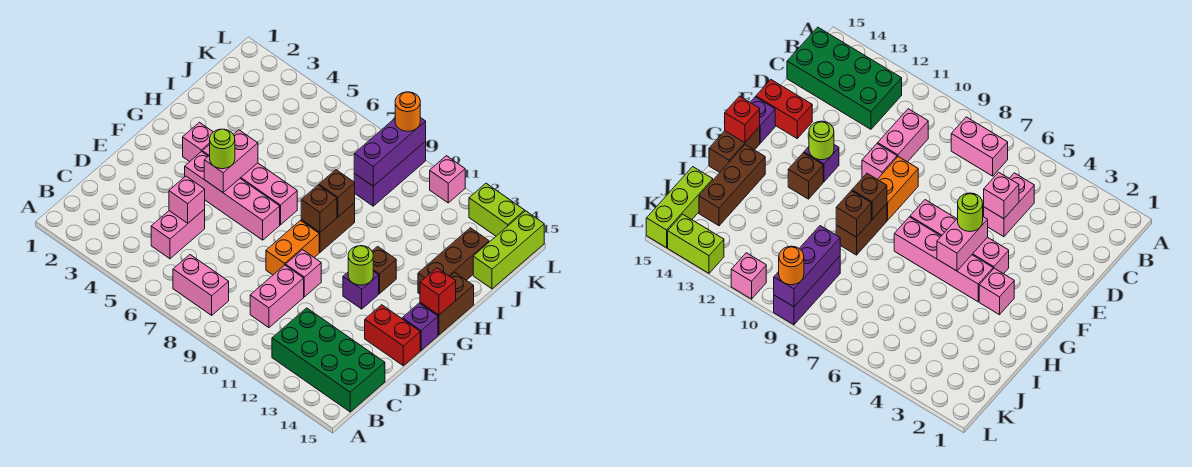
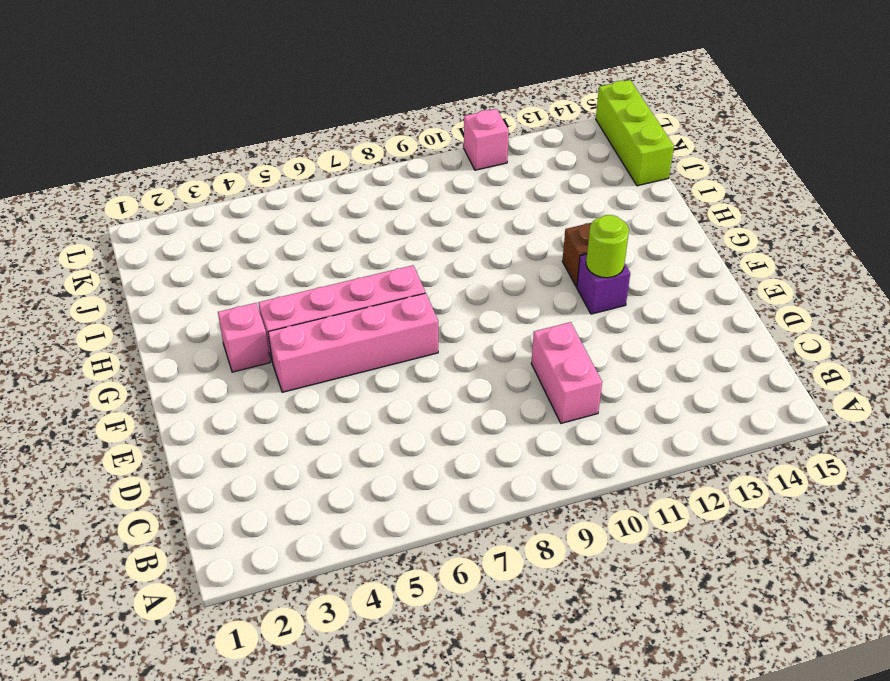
none -> pink 1x2 brick [173,255,229,315]
none -> green 2x4 brick [272,308,385,412]
none -> pink 1x2 brick [151,209,205,259]

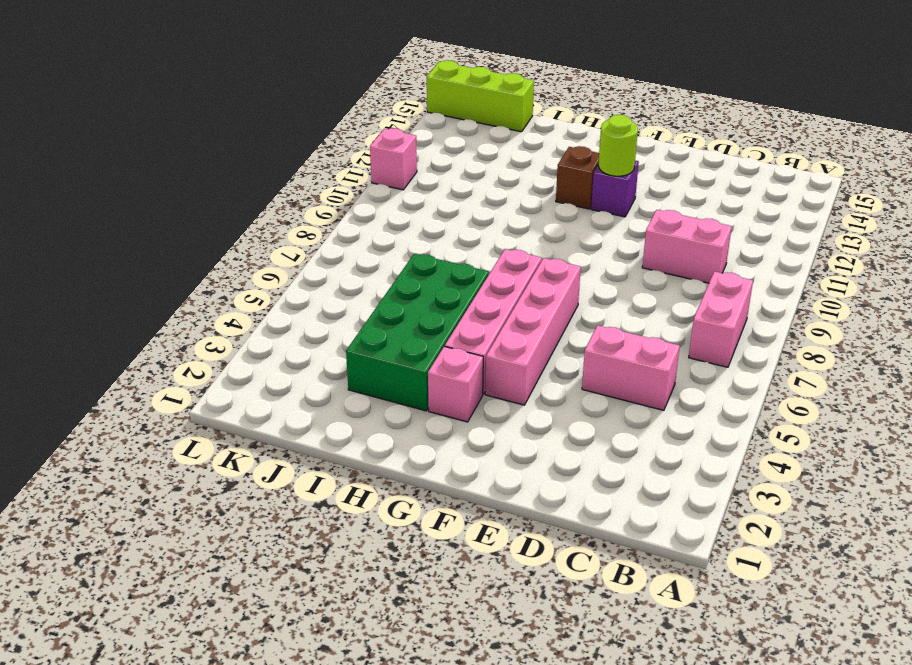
green 2x4 brick [346,254,489,411] -> green 2x4 brick moved to [272,308,385,412]
none -> orange 1x2 brick [266,221,319,275]
none -> pink 1x1 brick [286,250,321,297]
none -> red 1x2 brick [365,305,420,366]

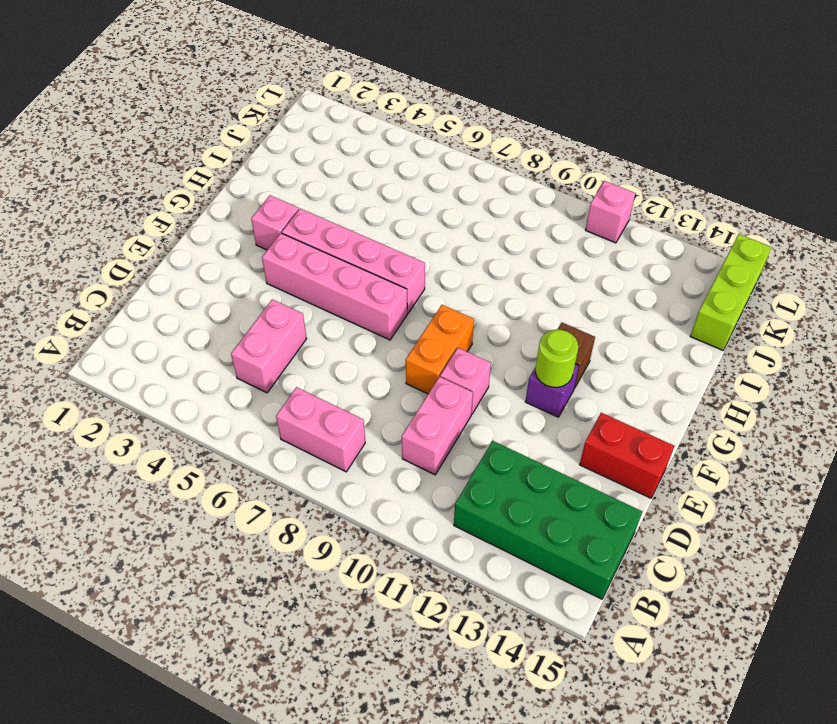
none -> purple 1x1 brick [402,303,438,350]
none -> brown 1x2 brick [301,203,355,252]
none -> brown 1x2 brick [420,272,474,335]

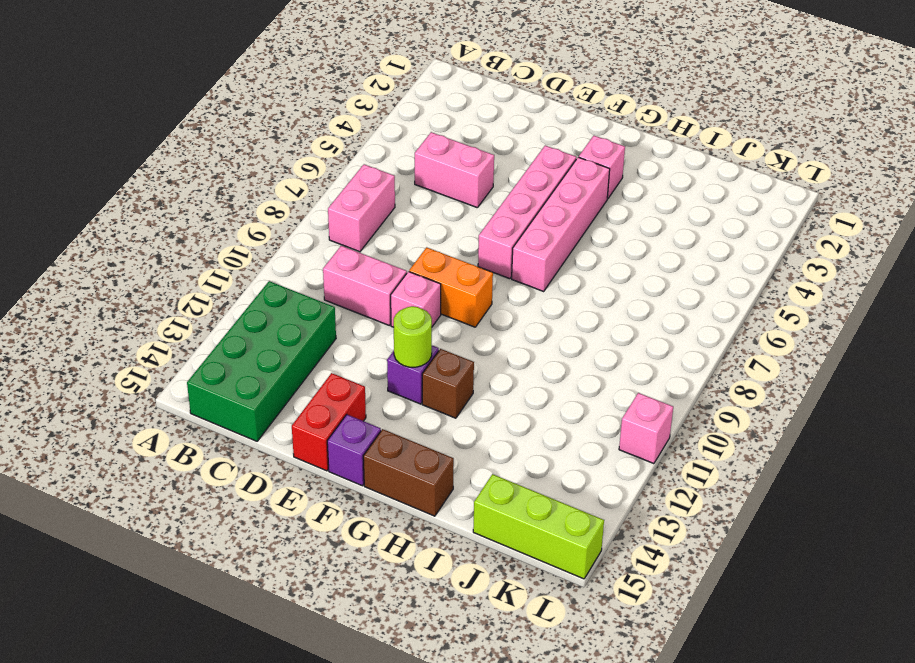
none -> brown 1x2 brick [301,203,355,252]
none -> brown 1x3 brick [418,228,489,294]
none -> purple 1x3 brick [354,141,426,206]

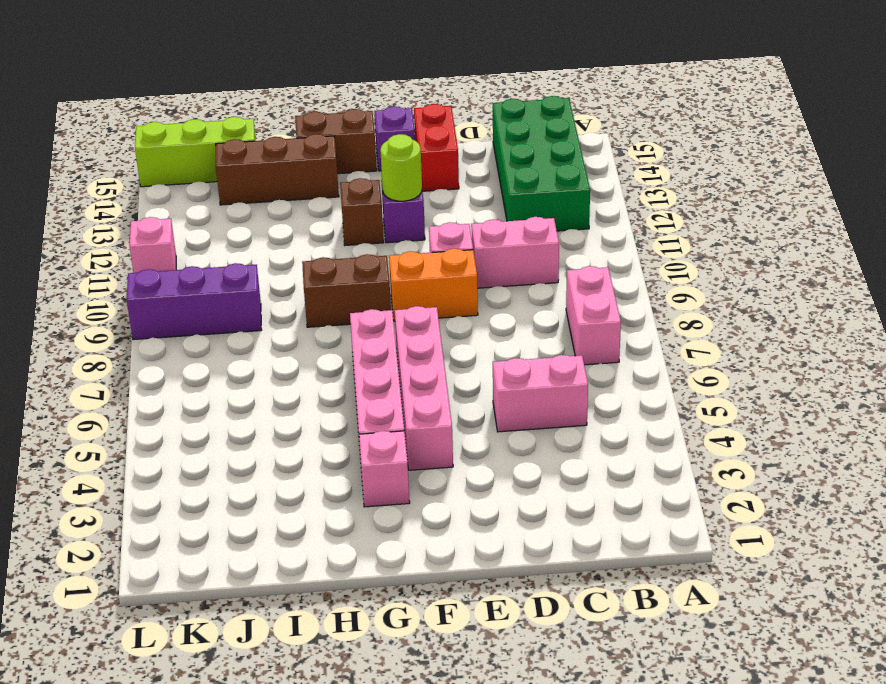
none -> lime 1x2 brick [469,183,525,236]
none -> pink 1x1 brick [169,176,205,223]
none -> pink 1x2 brick [204,130,258,192]

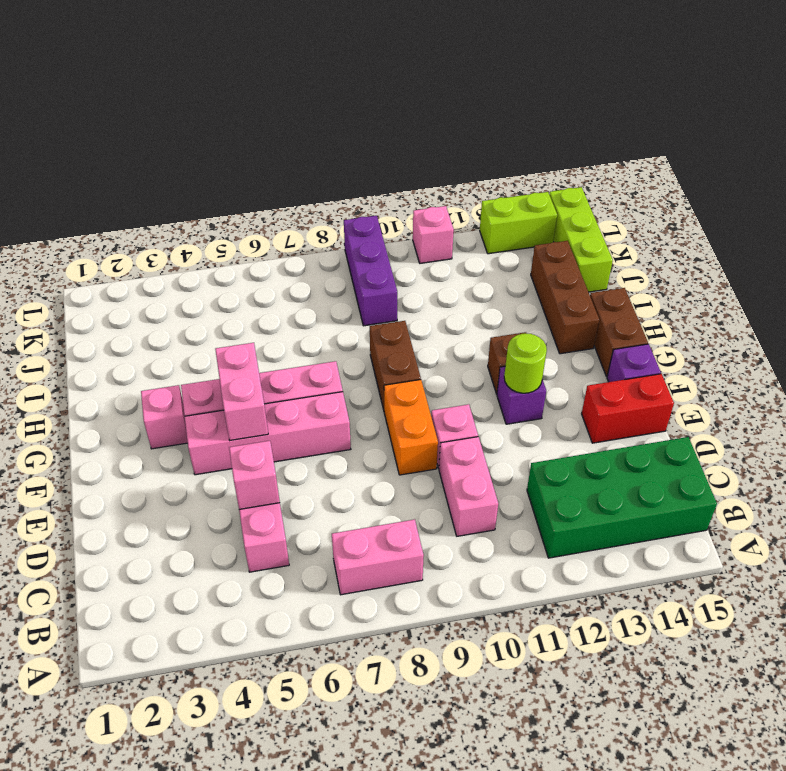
none -> brown 1x1 brick [301,185,337,232]
none -> red 1x1 brick [420,268,456,315]
none -> brown 1x1 brick [319,170,355,217]

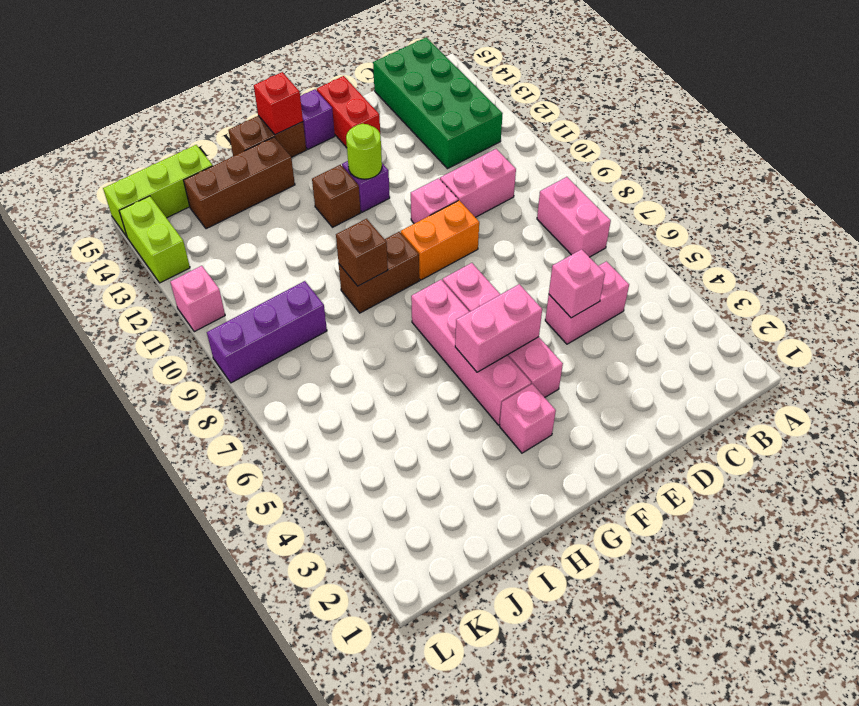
none -> brown 1x1 brick [301,185,337,232]
none -> purple 1x3 brick [354,117,426,186]
none -> lime 1x1 round brick [210,129,235,169]

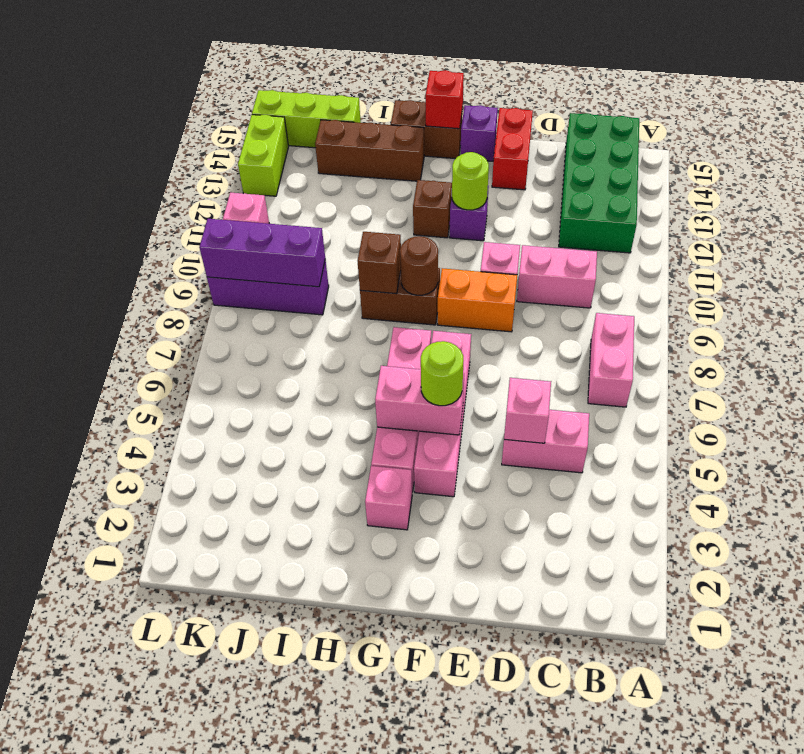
brown 1x1 round brick [400,236,438,295] -> brown 1x1 brick [301,185,337,232]
none -> orange 1x1 round brick [395,92,420,131]

